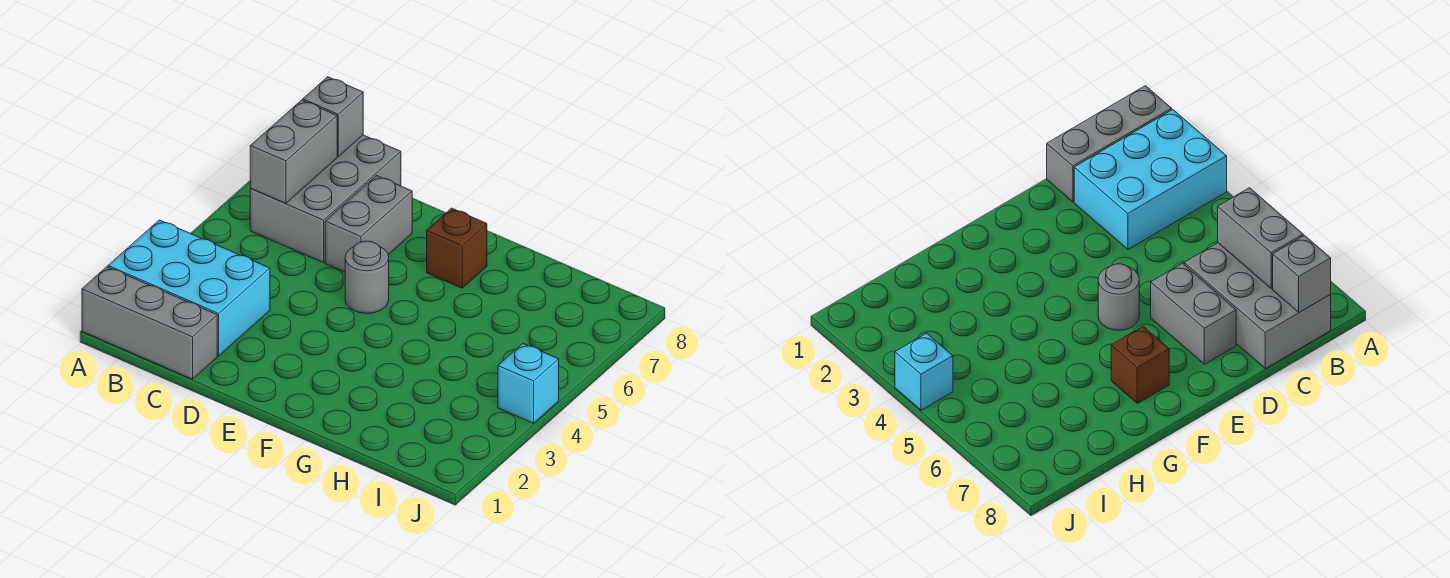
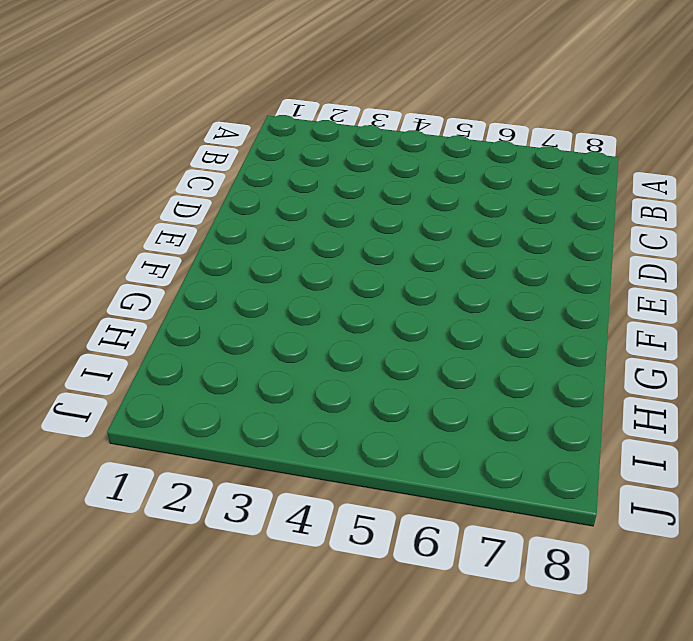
none -> grey 1x3 brick [82,267,217,379]
none -> cyan 2x3 brick [108,220,270,356]

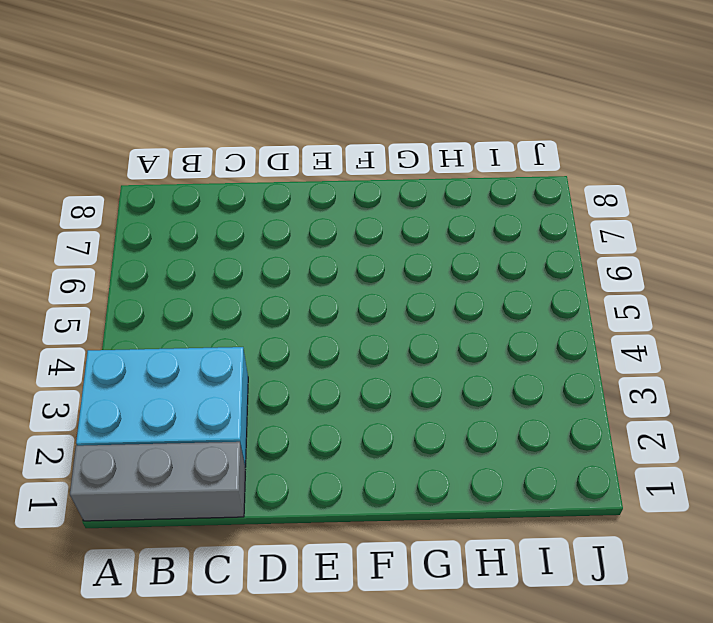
none -> grey 2x3 brick [250,135,401,263]
none -> grey 1x2 brick [325,176,412,272]

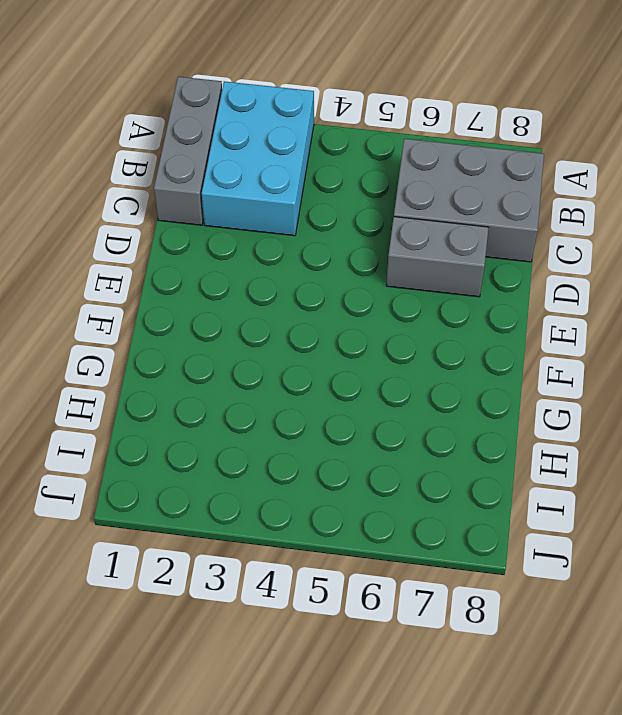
none -> grey 1x1 round brick [345,241,389,313]
none -> brown 1x1 brick [427,208,487,288]

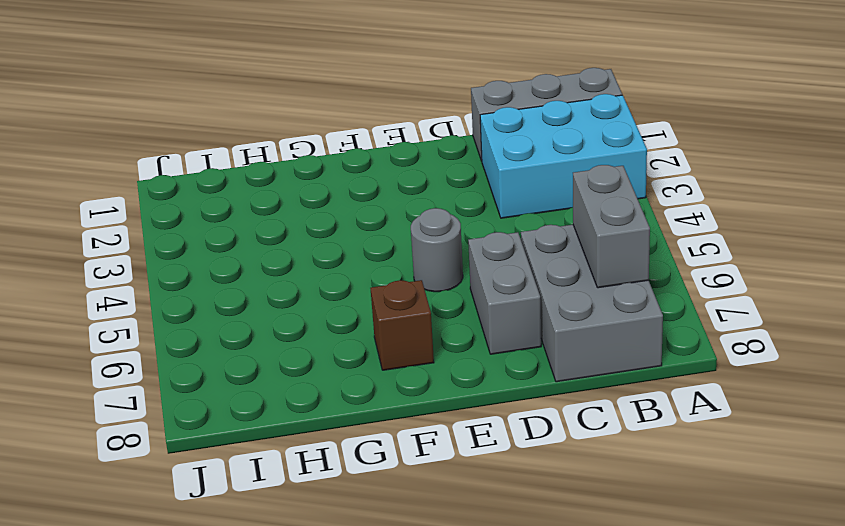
none -> cyan 1x1 brick [498,344,559,423]
none -> grey 1x1 brick [303,77,363,157]

